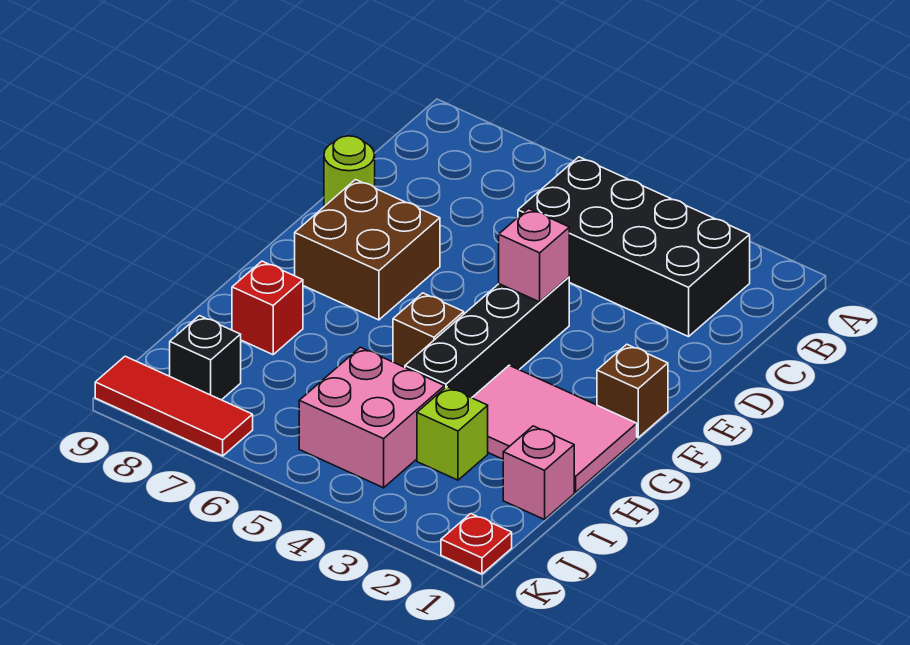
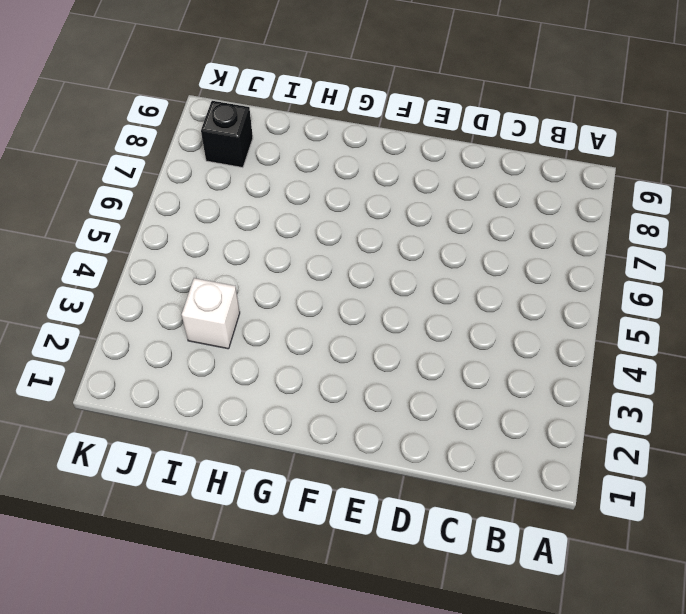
white 1x1 brick [182,278,240,349] -> lime 1x1 brick [417,387,488,480]
none -> black 2x4 brick [518,157,750,337]
none -> lime 1x1 round brick [324,136,375,206]
none -> black 1x4 brick [405,277,569,398]

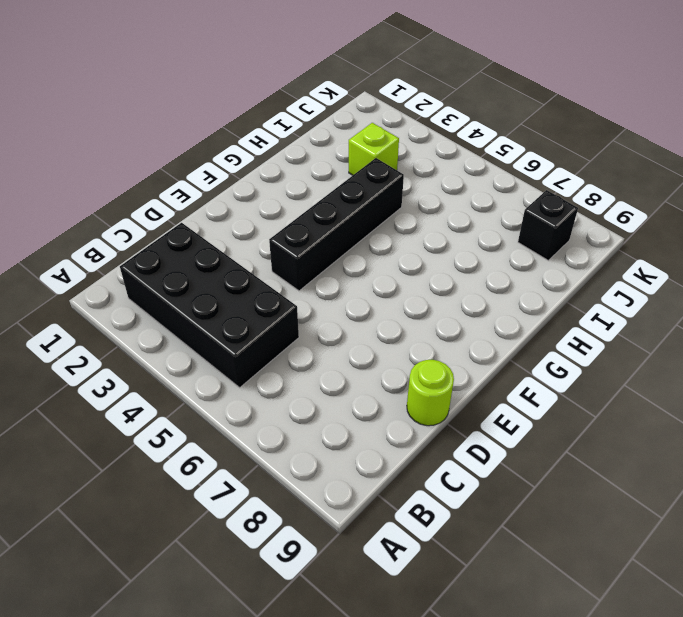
none -> brown 2x2 brick [295,180,440,320]
none -> brown 1x1 brick [597,344,668,438]
none -> pink 2x3 tile [472,365,637,492]

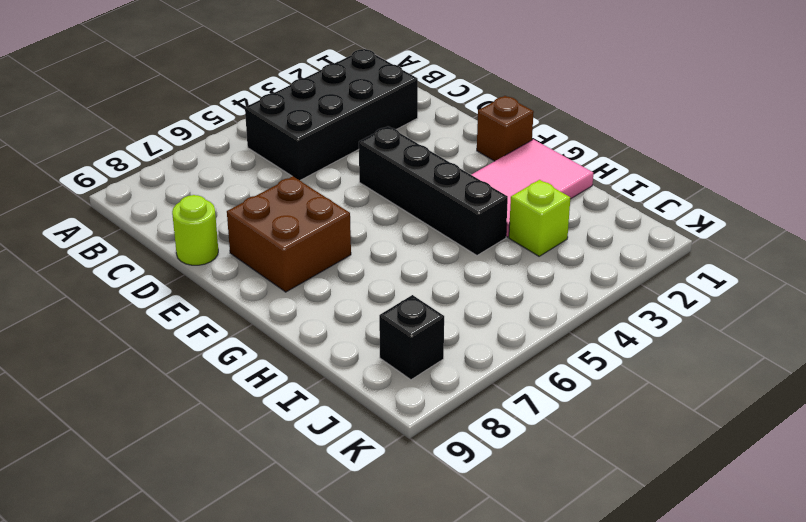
none -> brown 1x1 brick [393,293,464,367]
none -> red 1x1 brick [232,261,303,355]
none -> pink 1x1 brick [503,426,574,520]

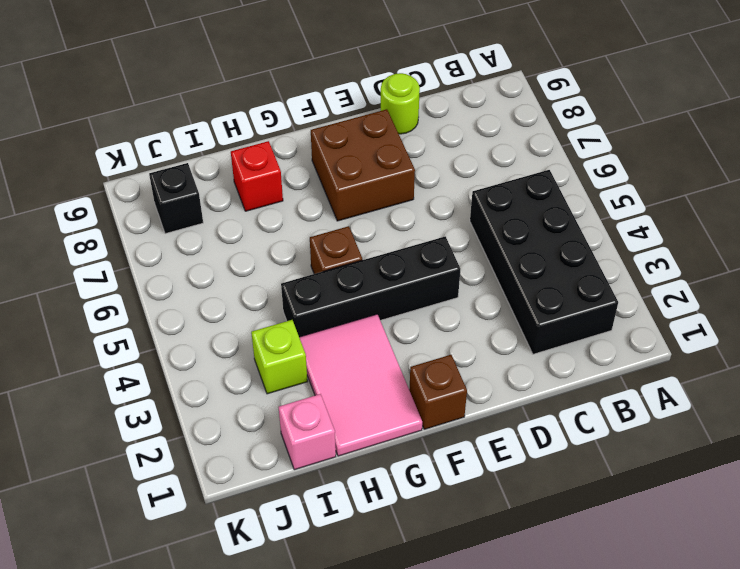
none -> pink 2x2 brick [299,347,445,488]
none -> red 1x1 plate [441,514,512,574]
none -> red 1x3 tile [95,356,253,456]

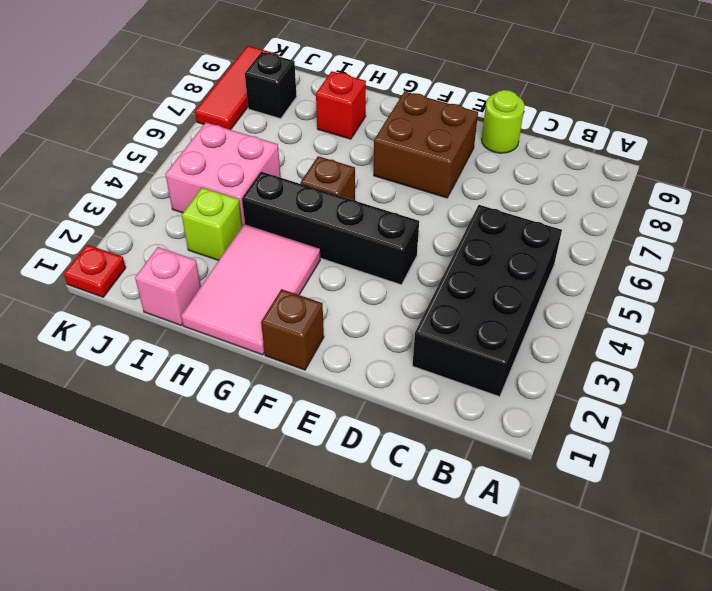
none -> pink 1x1 brick [499,208,569,302]

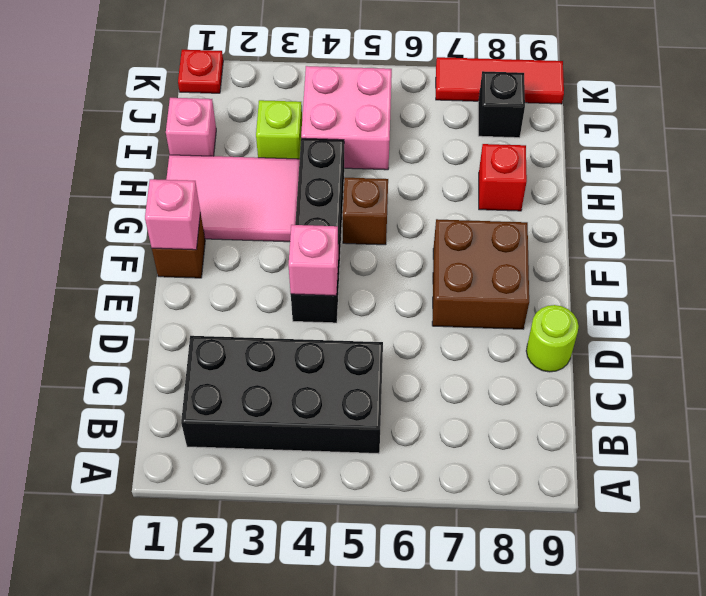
pink 1x1 brick [145,179,200,250] -> none

